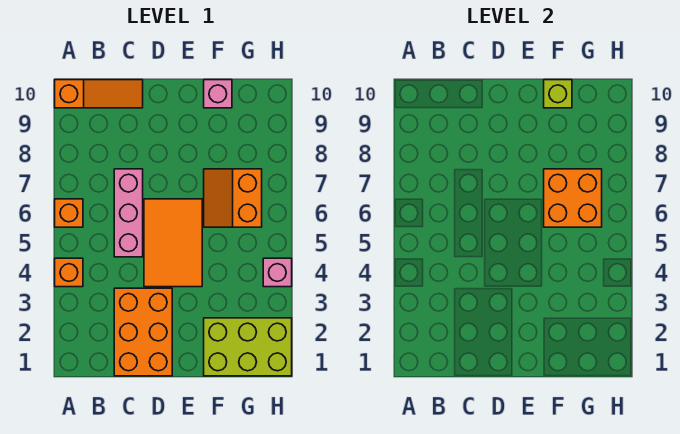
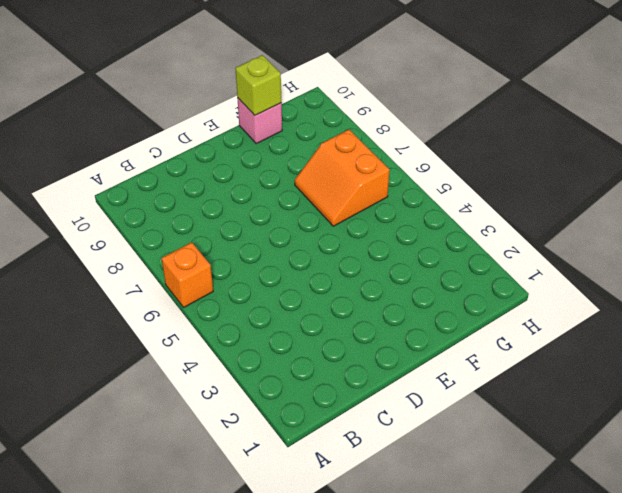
none -> orange 1x1 brick [55,258,83,287]
none -> orange 1x3 slope [55,80,143,108]
none -> orange 2x3 brick [114,288,172,376]

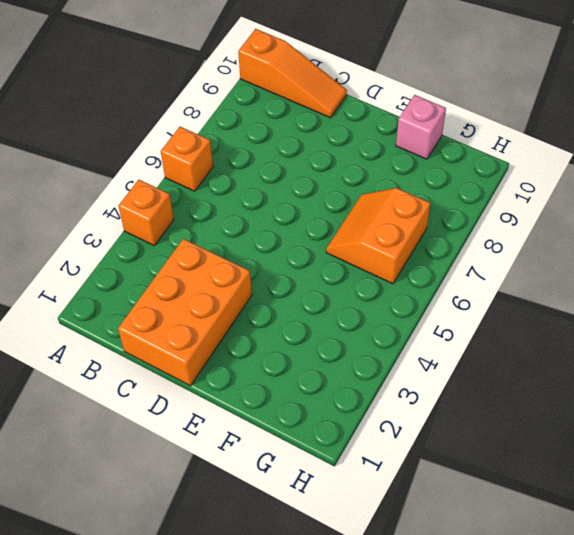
none -> pink 1x3 brick [114,169,143,257]
none -> orange 2x3 tile [144,199,202,287]
none -> lime 2x3 brick [204,318,292,376]

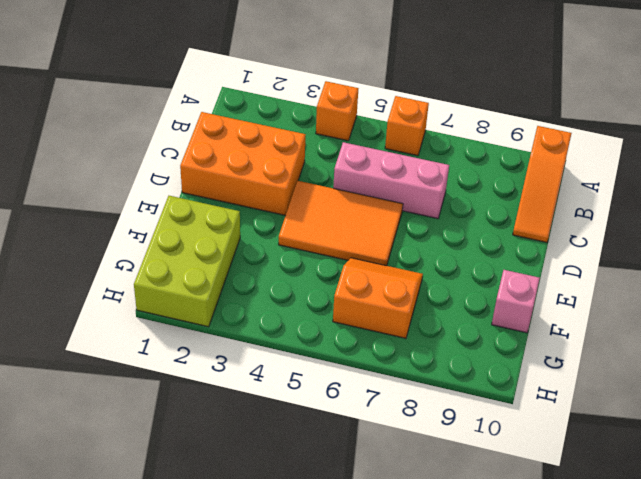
none -> pink 1x1 brick [263,258,292,287]
none -> orange 2x2 brick [544,169,602,227]
none -> lime 1x1 brick [544,80,572,108]

